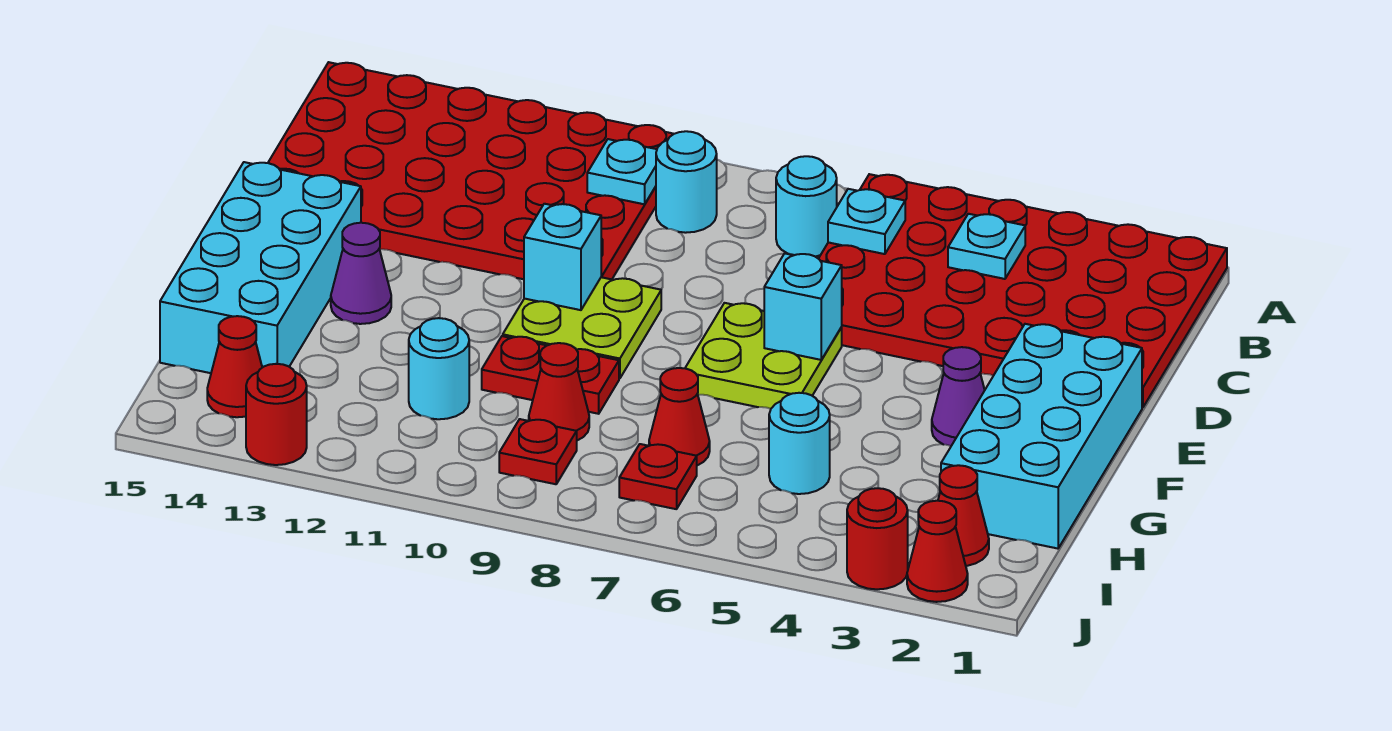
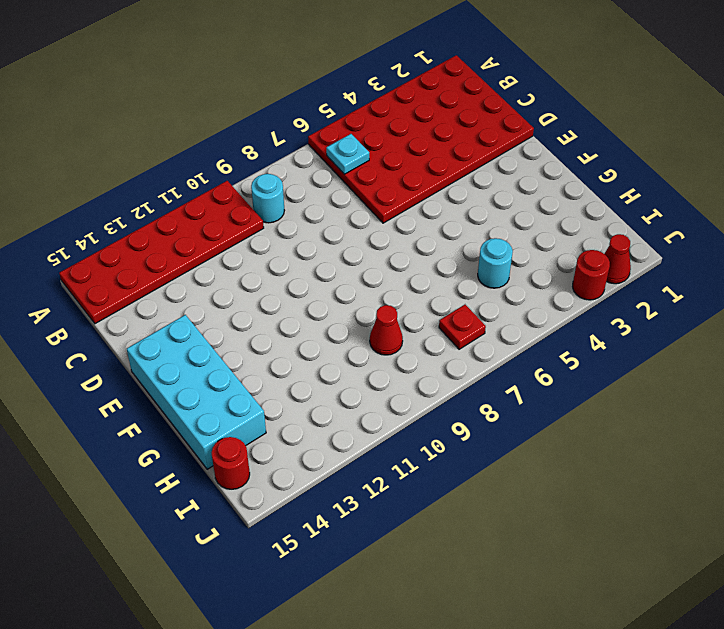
red 2x6 plate [59,181,264,324] -> red 4x6 plate [268,62,673,279]
red 1x1 round brick [212,437,250,489] -> red 1x1 round brick moved to [246,364,307,465]
none -> cyan 1x1 round brick [776,156,837,257]
none -> cyan 2x4 brick [941,324,1142,549]
none -> lime 2x2 plate [685,303,842,409]

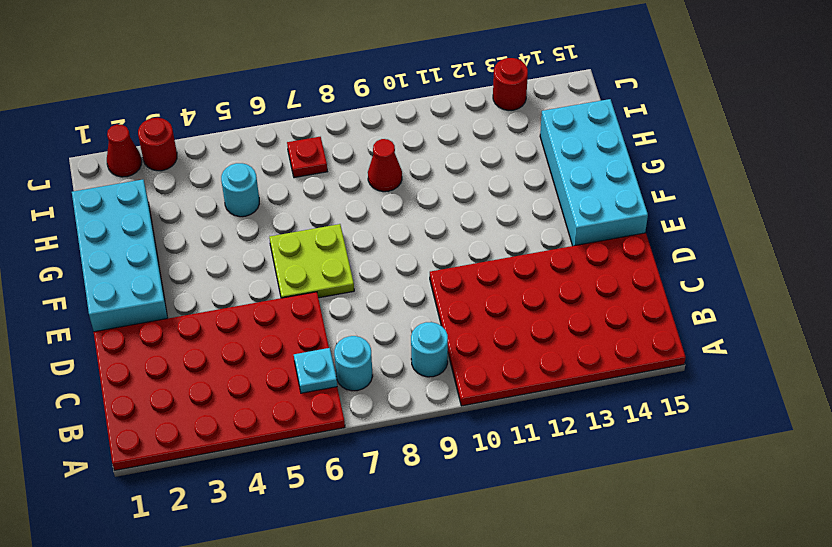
none -> lime 2x2 plate [503,277,661,379]
none -> purple 1x1 cone [932,347,985,446]
none -> purple 1x1 cone [331,223,391,324]

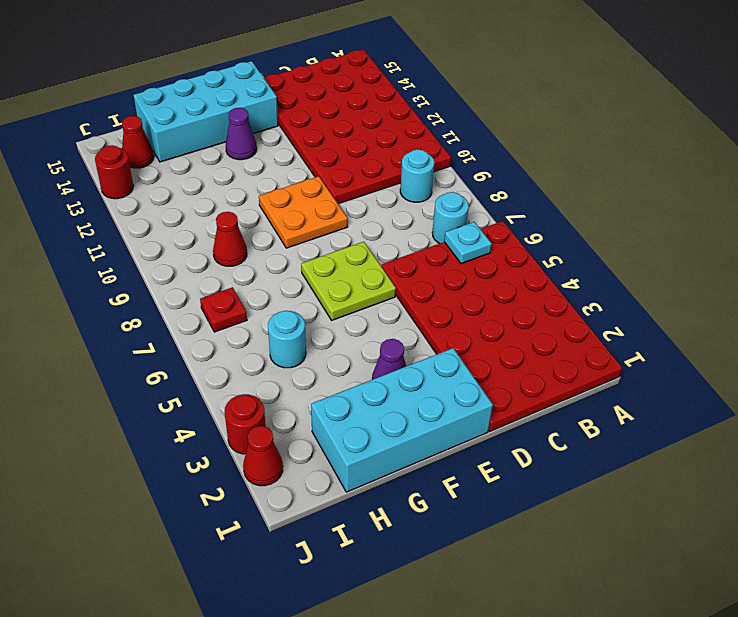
orange 2x2 plate [259,176,348,248] -> lime 2x2 plate [503,277,661,379]
none -> red 1x2 plate [482,336,619,414]
none -> red 1x1 cone [649,368,710,465]
none -> cyan 1x1 round brick [409,318,469,419]

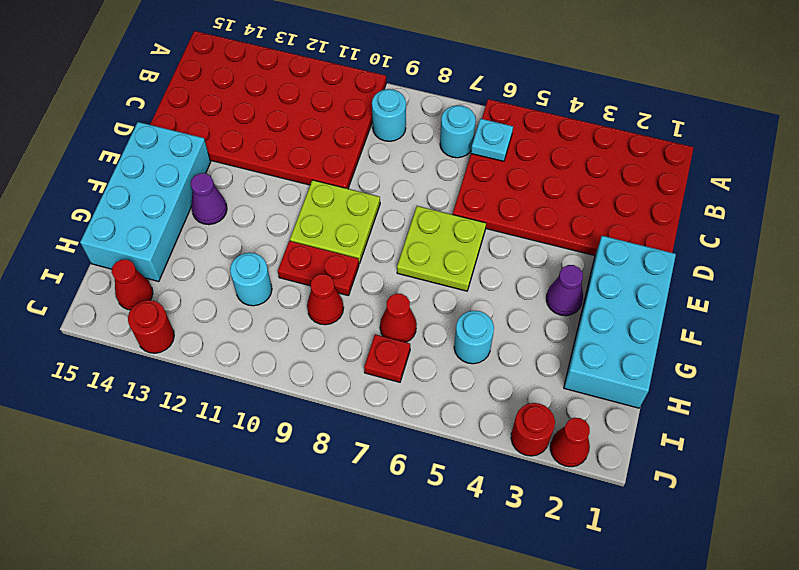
none -> red 1x1 cone [938,465,989,566]
none -> red 1x1 plate [499,419,577,484]
none -> cyan 1x1 plate [948,214,1025,279]

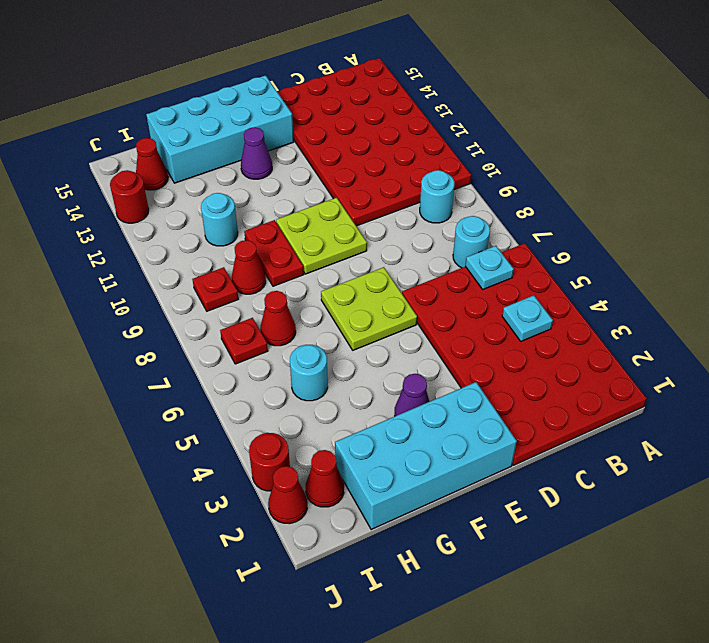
none -> cyan 1x1 plate [587,139,657,204]
none -> cyan 1x1 brick [764,253,842,360]
none -> cyan 1x1 brick [524,204,601,310]

